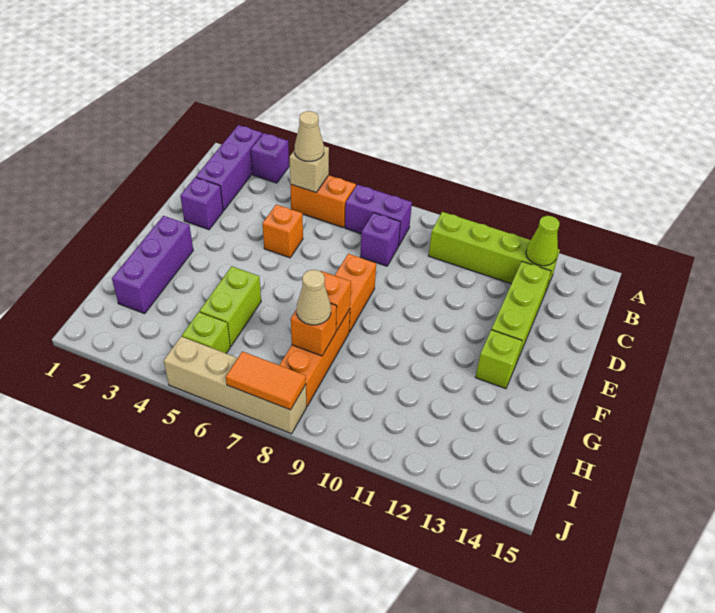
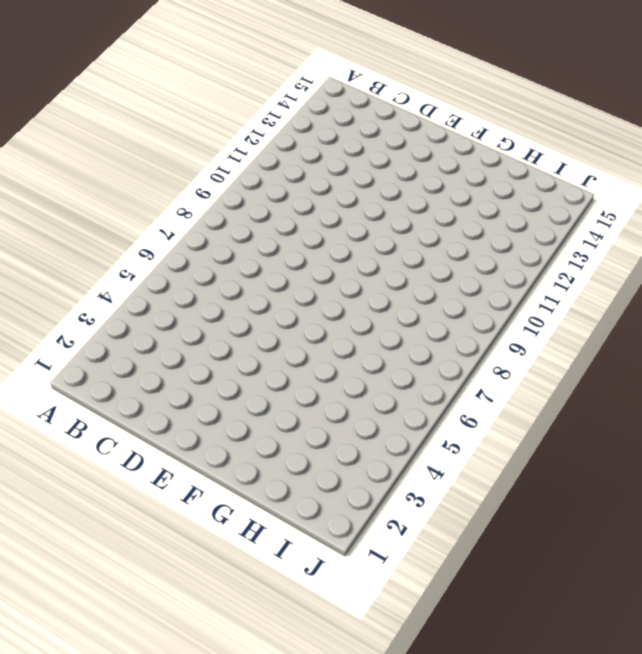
none -> purple 1x3 brick [196,125,262,211]
none -> purple 1x1 brick [251,133,289,183]
none -> orange 1x2 brick [290,175,356,228]

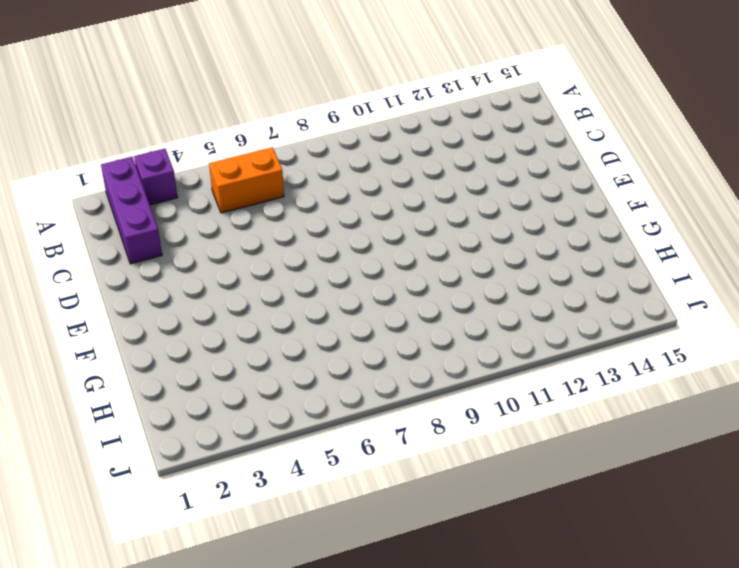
none -> purple 1x2 brick [345,185,412,246]
none -> lime 1x4 brick [429,212,560,292]
none -> purple 1x1 brick [360,213,401,266]

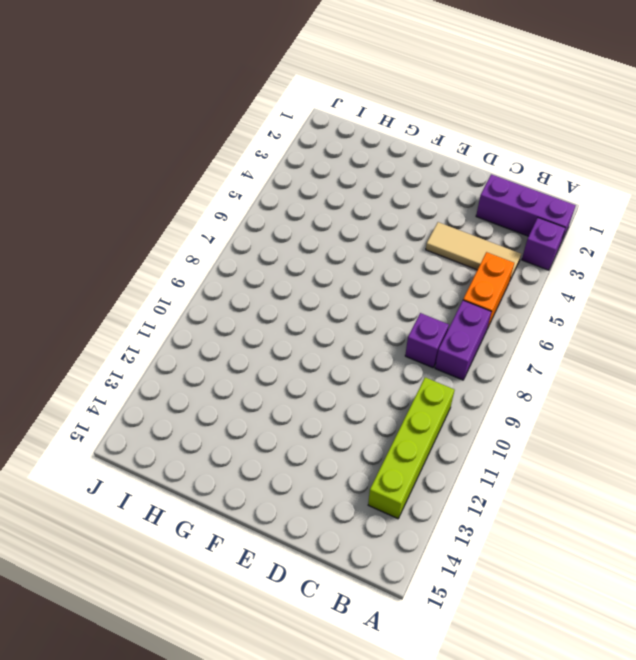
tan 1x3 tile [426,222,521,280] -> none
none -> lime 1x3 brick [491,261,551,361]
none -> purple 1x1 brick [180,177,223,230]
none -> orange 1x1 brick [263,204,303,258]

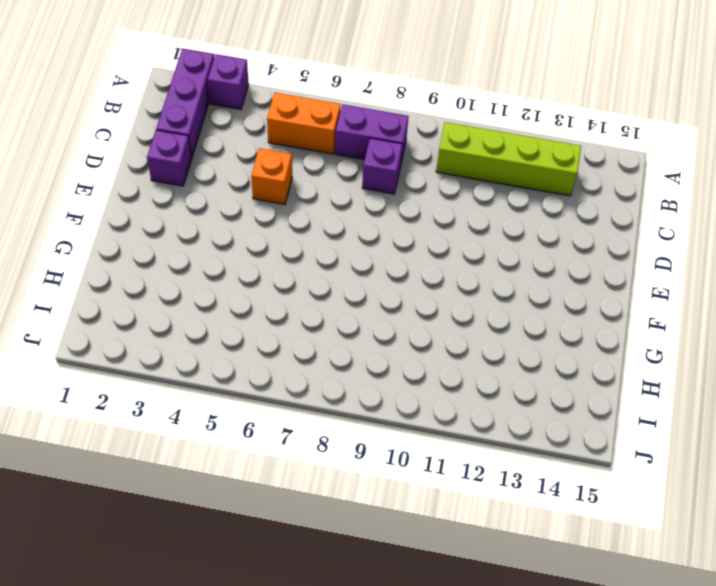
none -> lime 1x3 brick [491,261,551,361]
none -> orange 1x2 brick [335,254,376,332]
none -> purple 1x3 brick [112,216,193,314]

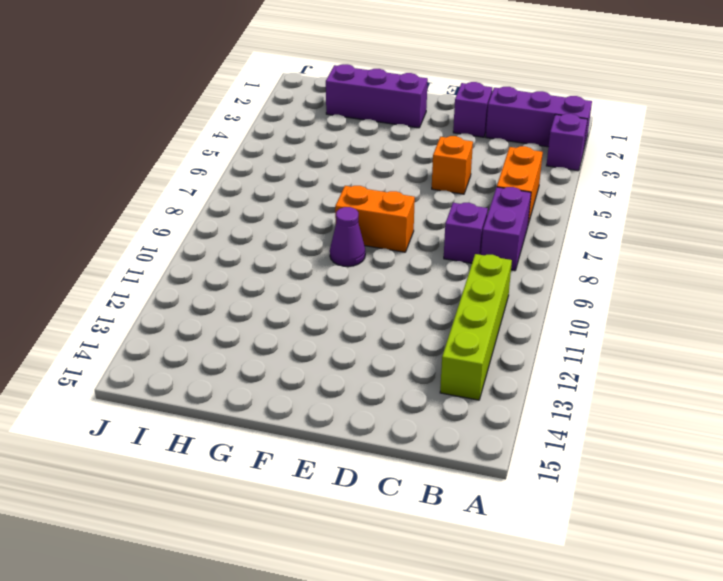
purple 1x1 cone [330,207,365,267] -> none
none -> lime 1x3 brick [491,261,551,361]
none -> lime 1x1 brick [475,330,522,389]
none -> lime 1x2 brick [200,266,261,346]

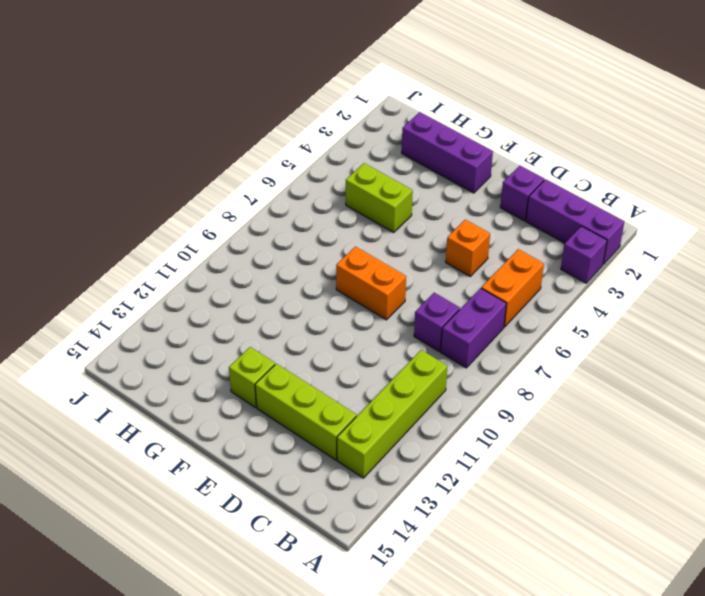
none -> orange 1x3 brick [280,309,350,407]
none -> lime 1x1 brick [182,312,230,353]
none -> tan 1x4 brick [164,336,306,434]

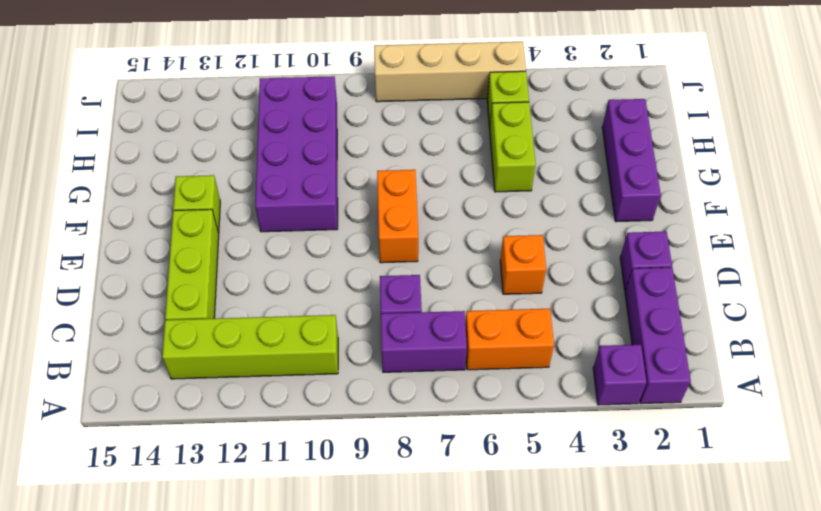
purple 2x4 brick [255,76,338,232] -> none
none -> orange 1x3 brick [280,309,350,407]
none -> tan 1x1 brick [290,146,329,192]
none -> lime 1x1 cone [526,216,559,266]

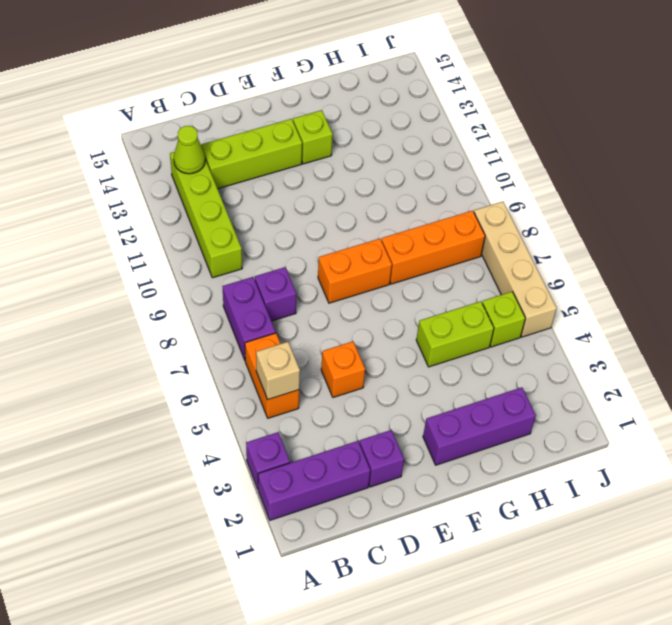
none -> orange 1x1 brick [320,271,351,331]
none -> orange 1x1 brick [291,303,337,356]
none -> orange 1x2 tile [226,351,306,410]

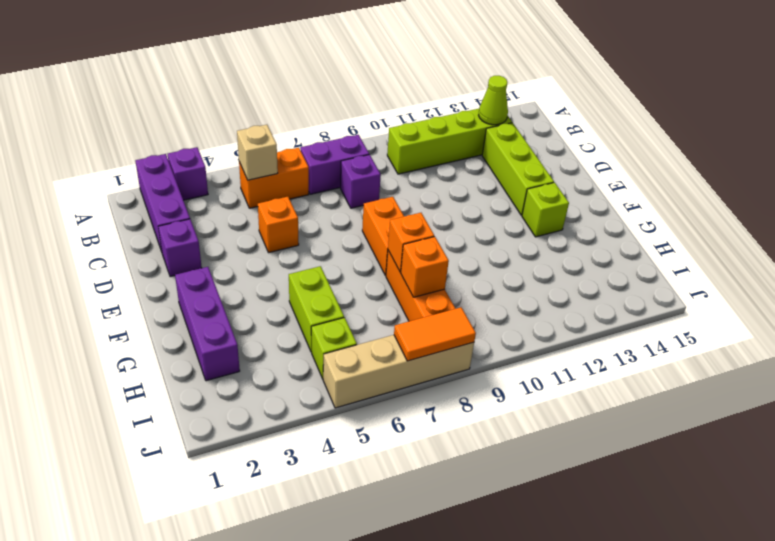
none -> tan 1x1 cone [295,111,324,161]
none -> tan 1x1 cone [297,270,331,325]

